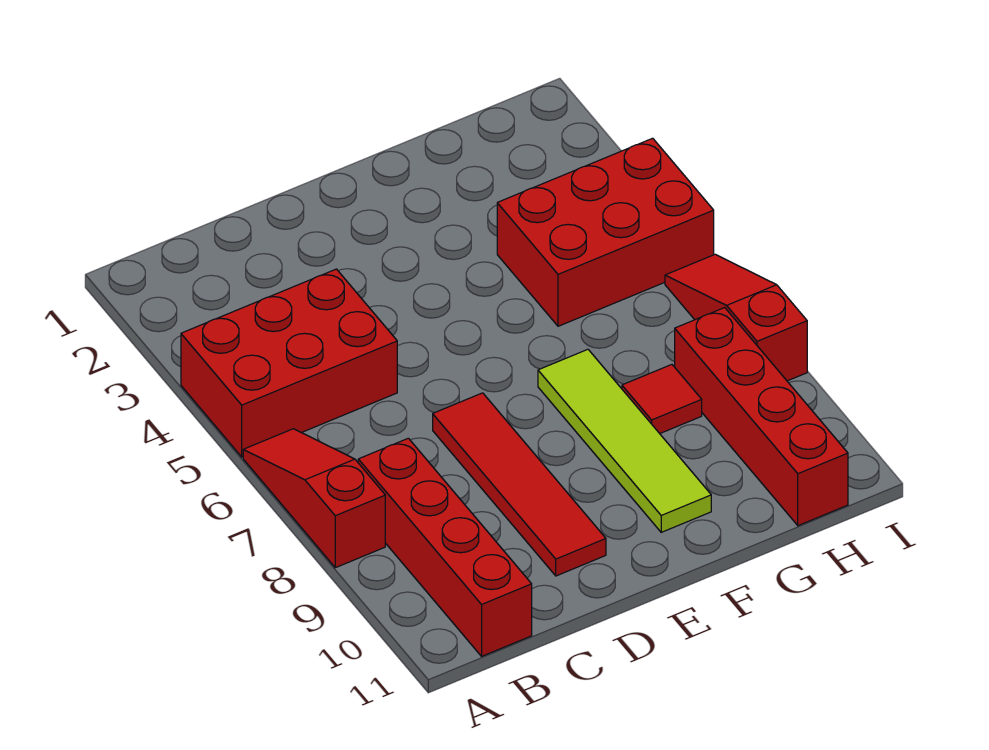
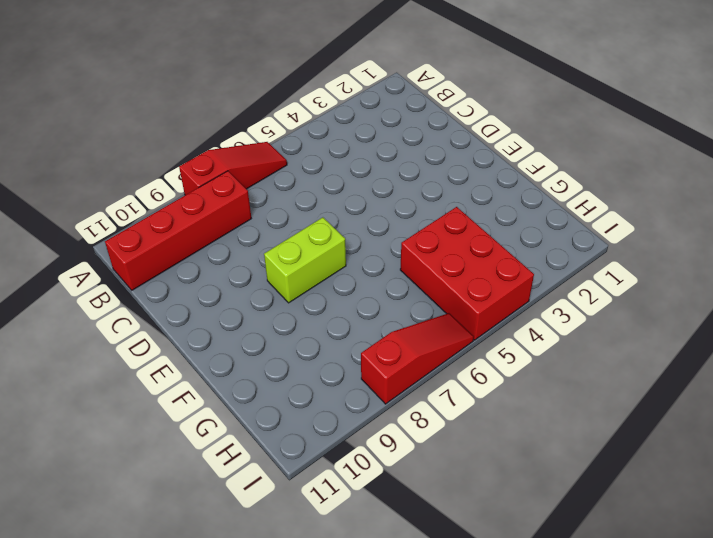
lime 1x2 brick [264,217,346,303] -> none
none -> red 2x3 brick [181,269,397,457]
none -> red 1x4 tile [433,393,606,576]

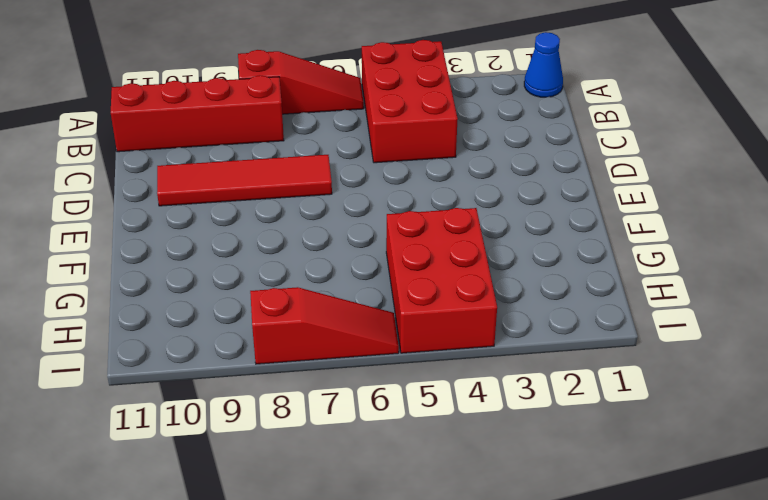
blue 1x1 cone [524,32,563,97] -> none
none -> lime 1x4 tile [538,349,711,532]
none -> red 1x1 tile [622,365,702,434]

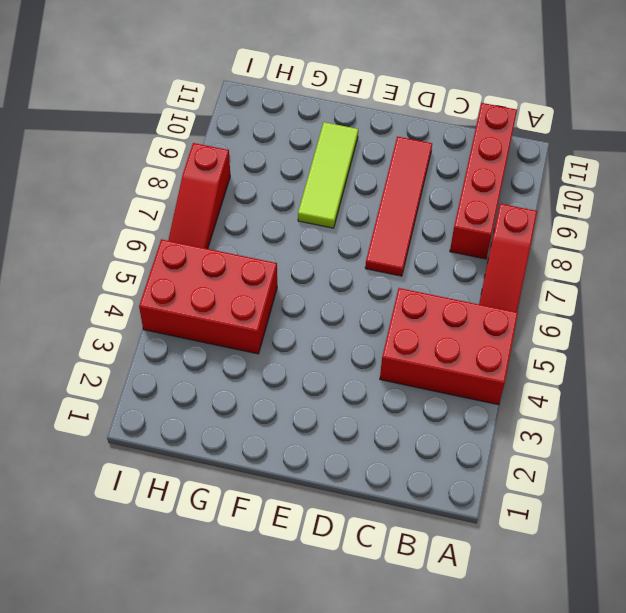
lime 1x3 tile [298,122,358,228] -> lime 1x4 tile [538,349,711,532]
none -> red 1x1 tile [622,365,702,434]
none -> red 1x4 brick [675,308,848,526]

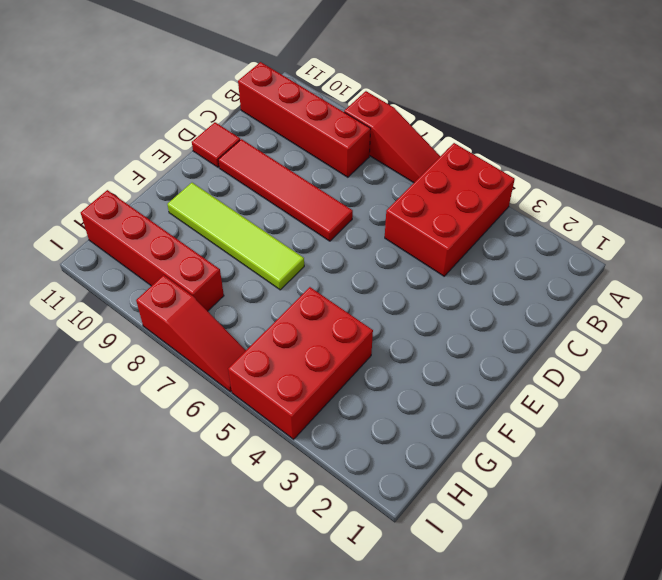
red 1x1 tile [192,122,240,167] -> red 1x1 tile moved to [622,365,702,434]

